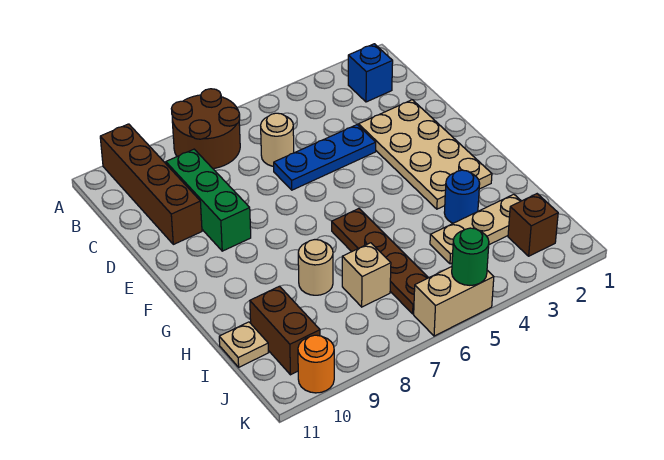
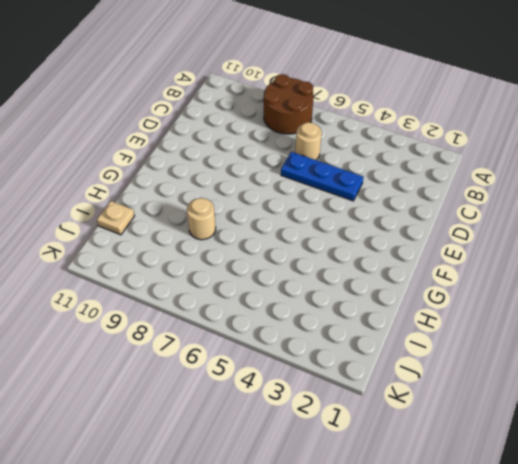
none -> brown 1x4 brick [100,124,202,244]
none -> blue 1x1 brick [348,44,393,102]
none -> green 1x3 brick [166,149,251,251]

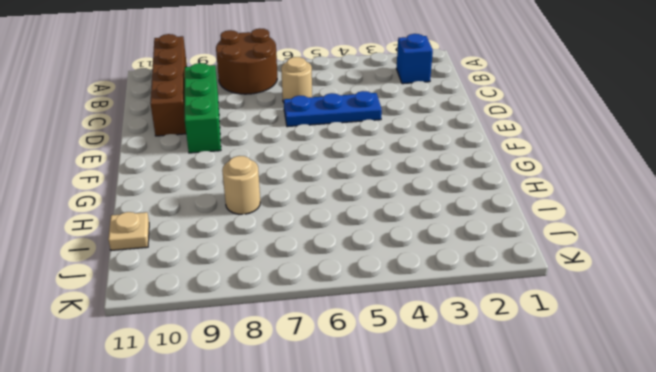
none -> tan 2x4 plate [359,100,492,209]
none -> brown 1x4 plate [332,209,428,314]
none -> blue 1x1 round brick [444,170,480,223]

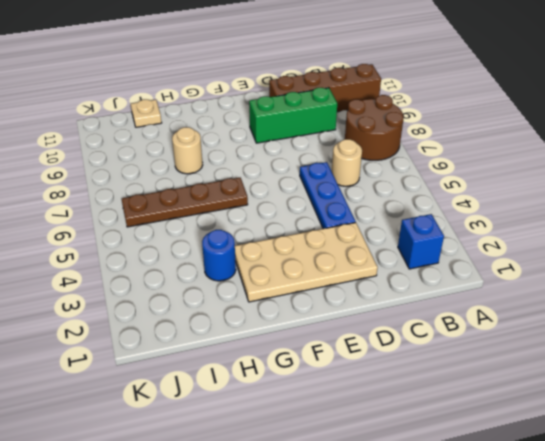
none -> tan 1x3 plate [430,194,521,264]
none -> tan 1x1 brick [342,243,391,307]
none -> brown 1x2 brick [250,286,320,375]

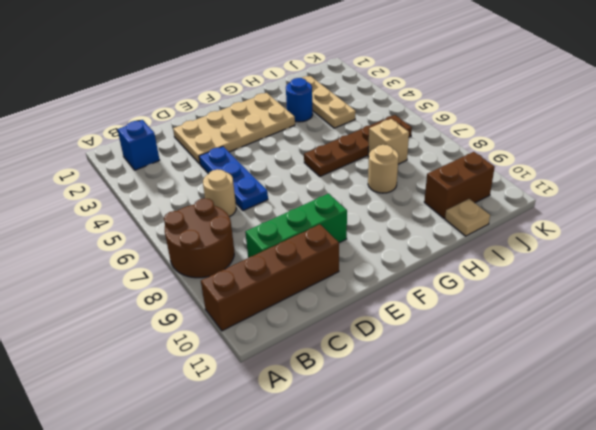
none -> brown 1x1 brick [508,194,558,256]
none -> tan 1x2 brick [414,267,494,336]
none -> orange 1x1 round brick [298,335,334,393]

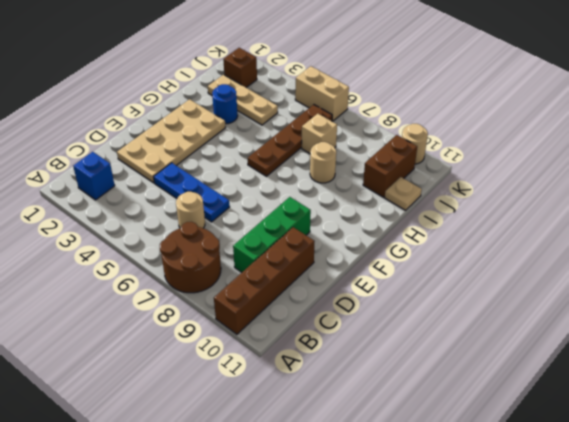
tan 1x1 round brick [402,124,428,164] -> orange 1x1 round brick [298,335,334,393]
none -> green 1x1 round brick [452,228,489,285]

